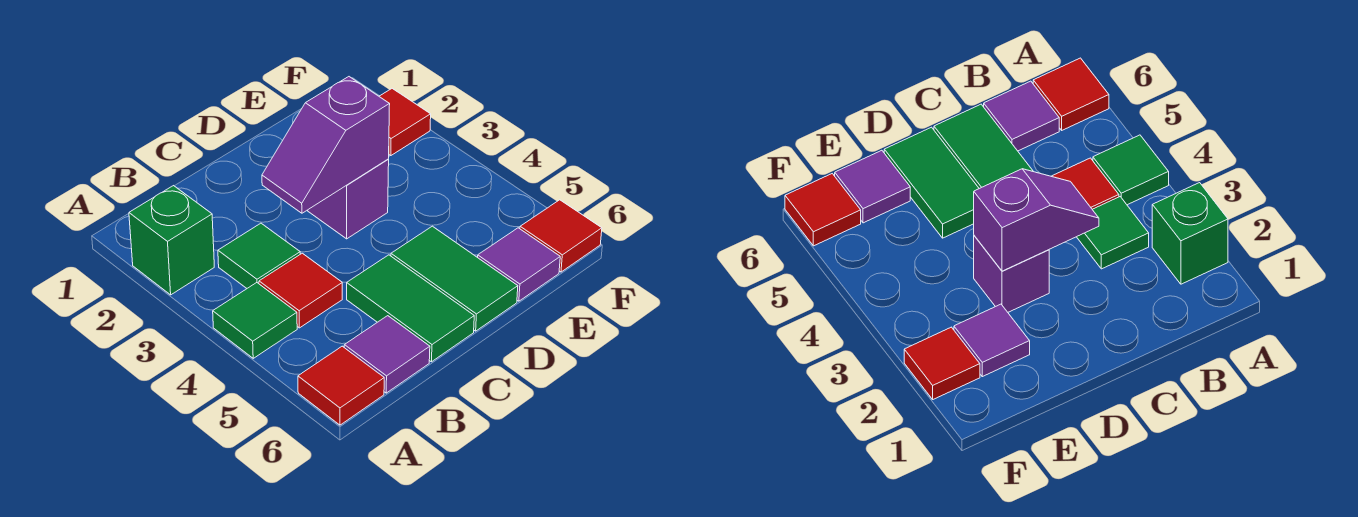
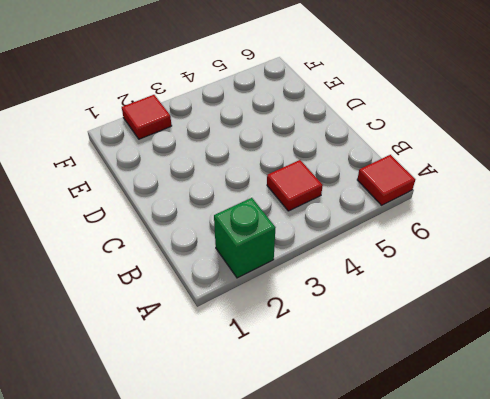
none -> green 1x1 tile [213,283,297,358]
none -> green 1x1 tile [218,223,300,288]
none -> purple 1x1 tile [344,316,430,393]

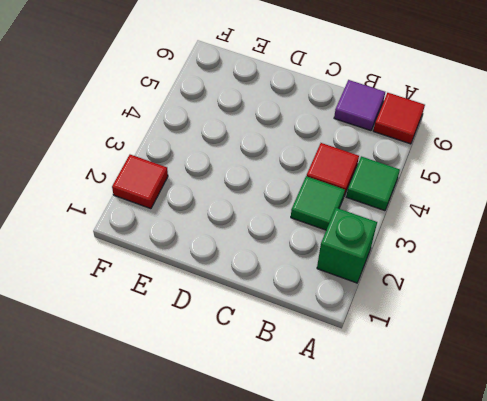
none -> green 1x2 tile [347,255,474,362]
none -> purple 1x1 brick [308,159,389,239]
none -> green 1x2 tile [391,226,518,331]

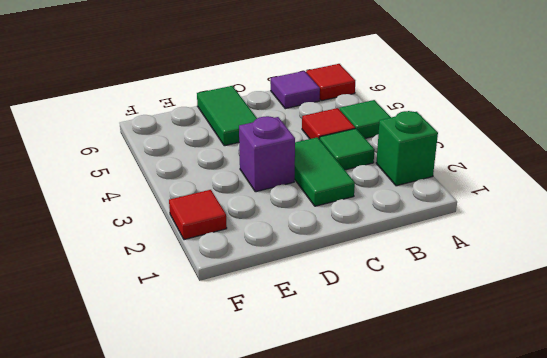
green 1x2 tile [295,137,355,206] -> green 1x2 tile moved to [347,255,474,362]
none -> purple 1x1 tile [954,304,1030,377]
none -> purple 1x1 tile [478,228,560,301]
none -> red 1x1 tile [520,200,602,272]

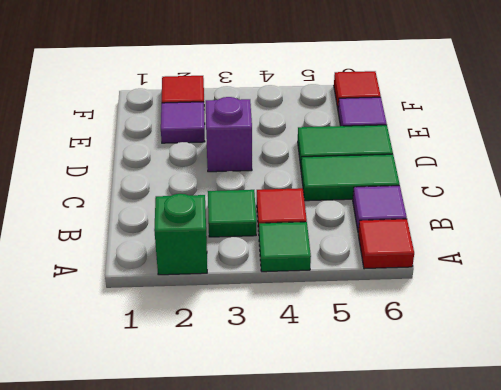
none -> purple 1x2 slope [262,77,390,213]

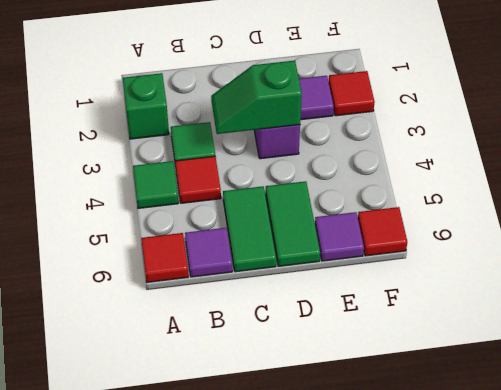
green 1x2 slope [211,61,302,134] -> purple 1x2 slope [262,77,390,213]

